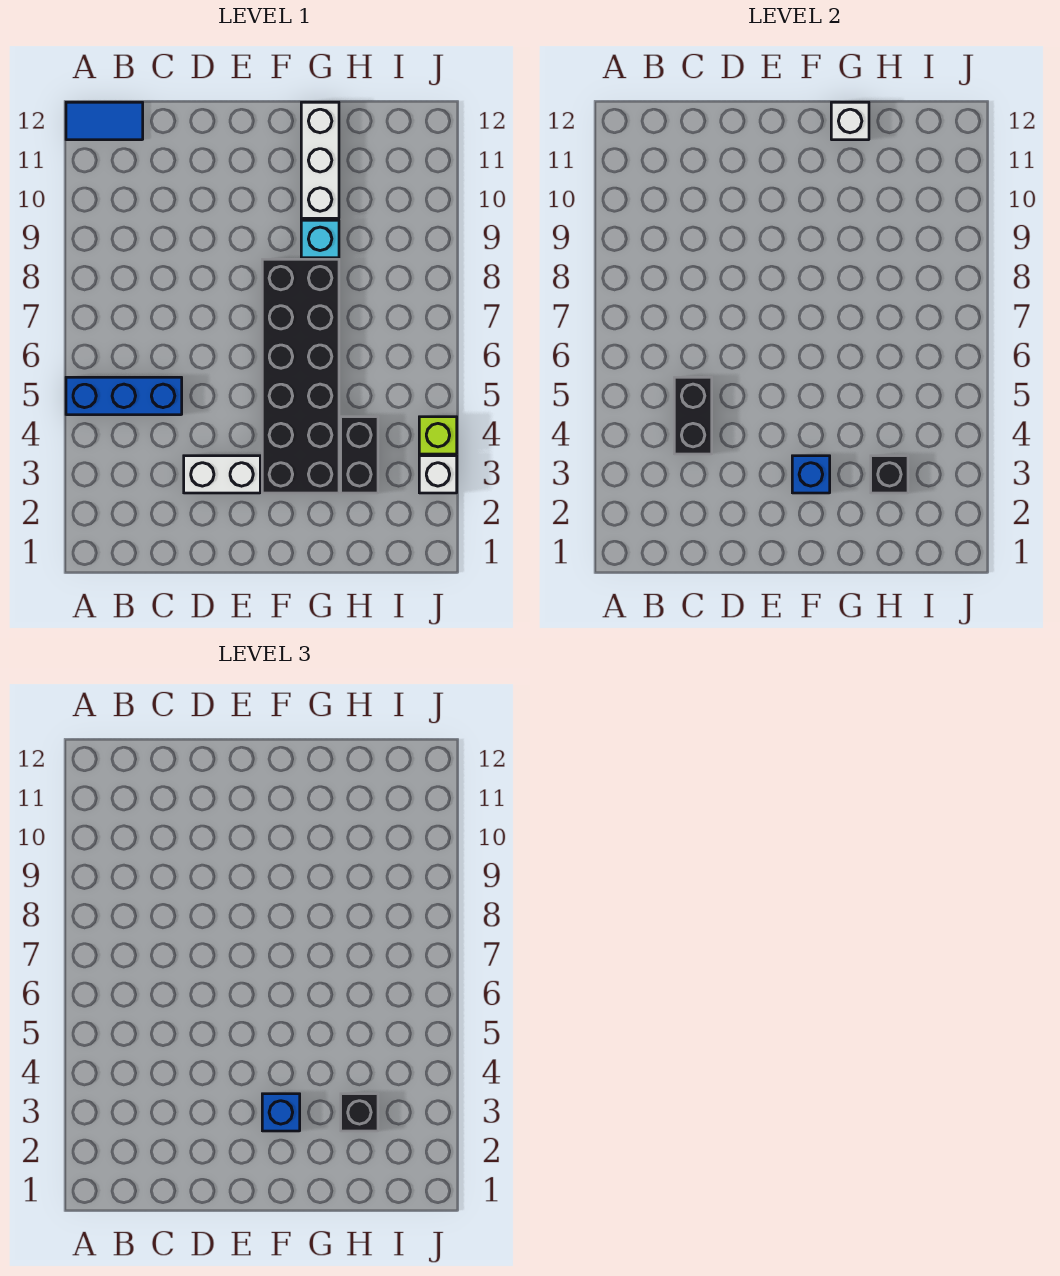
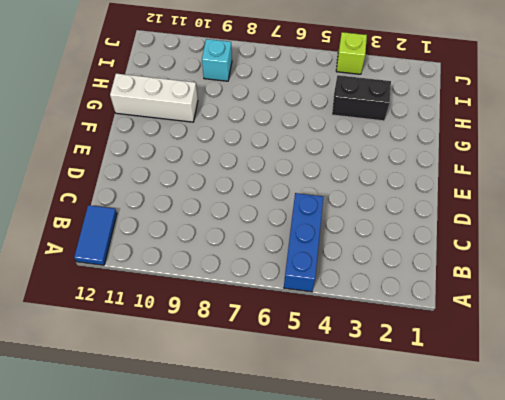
cyan 1x1 brick [202,39,232,81] -> cyan 1x1 brick moved to [301,220,339,258]
none -> white 1x2 brick [184,456,260,493]
none -> black 2x6 brick [262,259,339,493]
none -> white 1x1 brick [419,456,457,493]

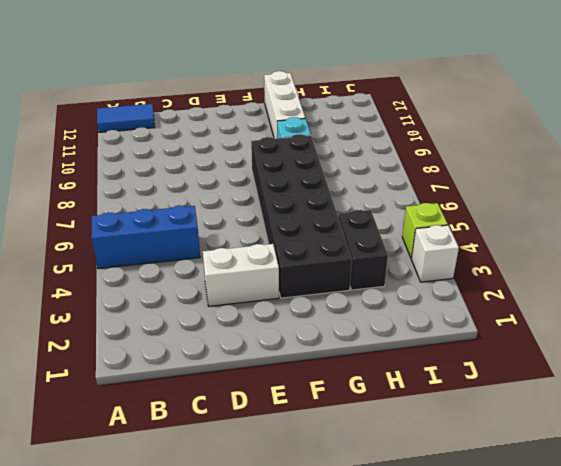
none -> black 1x2 brick [674,377,712,454]
none -> blue 1x1 brick [792,456,830,493]
none -> white 1x1 brick [831,102,869,140]

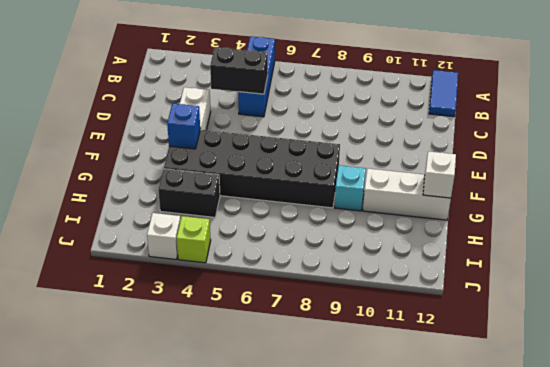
none -> black 1x1 brick [871,456,908,493]
none -> blue 1x1 brick [262,1094,300,1131]
none -> black 1x1 brick [341,1094,378,1131]

